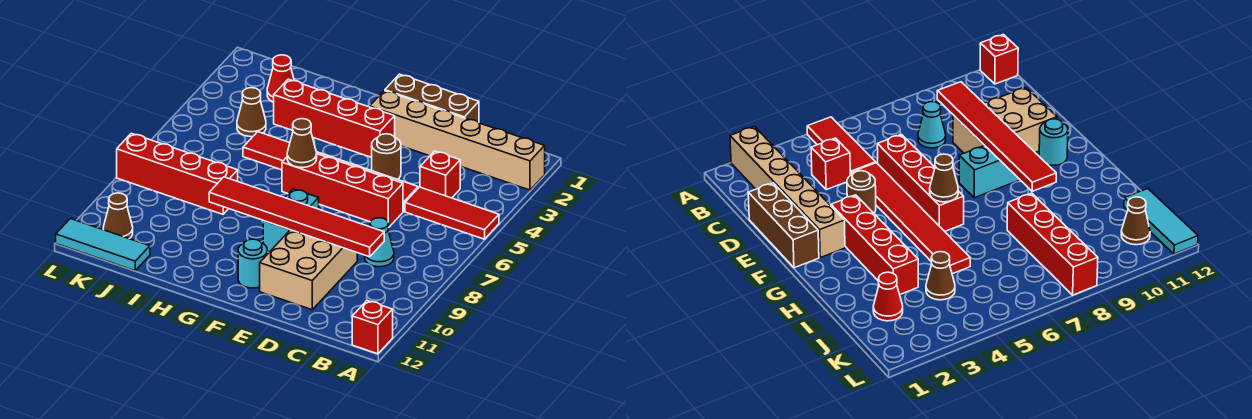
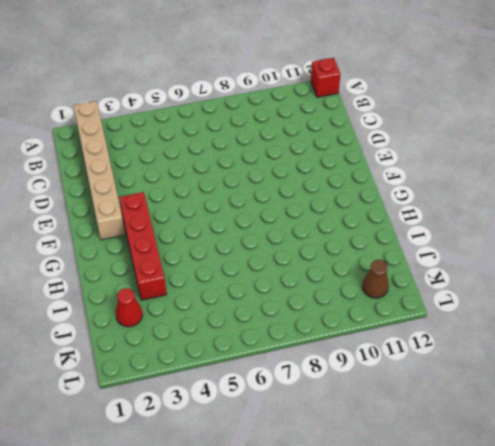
none -> red 1x3 tile [405,187,499,239]
none -> red 1x1 brick [420,151,460,198]
none -> cyan 1x1 cone [365,218,394,267]

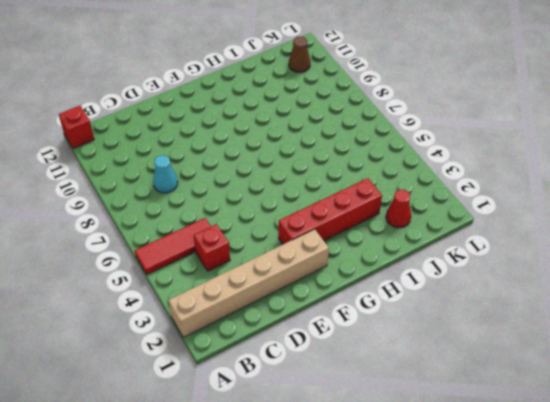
none -> brown 1x3 brick [385,74,479,122]
none -> red 1x6 tile [243,132,418,212]
none -> red 1x4 brick [282,154,403,227]

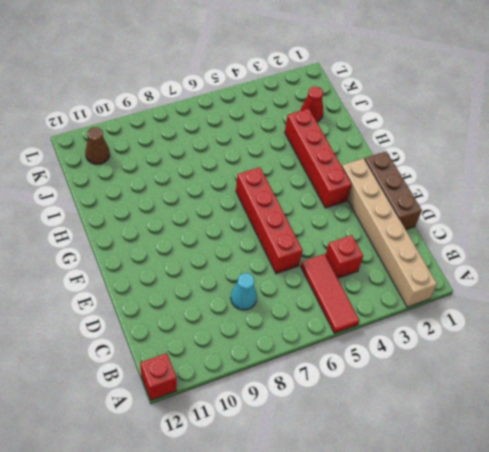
none -> red 1x6 tile [243,132,418,212]
none -> tan 2x3 brick [260,230,357,310]
none -> brown 1x1 round brick [372,134,401,179]

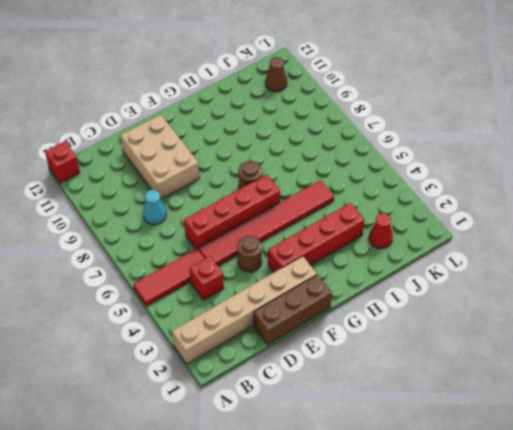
brown 1x1 round brick [238,161,262,189] -> none
none -> cyan 1x2 brick [263,189,319,252]
none -> cyan 1x1 round brick [238,239,267,288]
none -> red 1x4 brick [117,133,238,214]

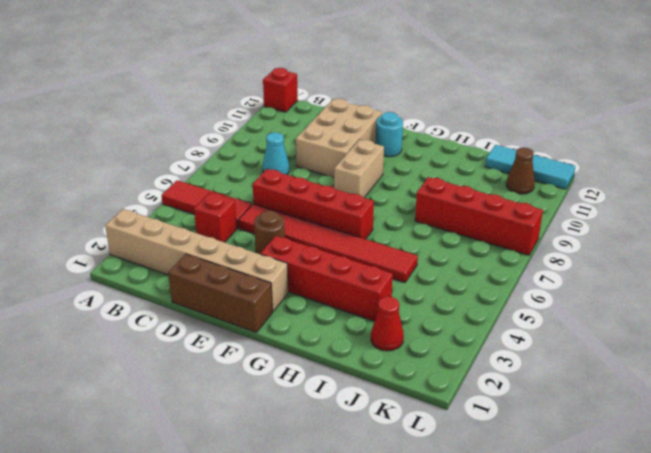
tan 1x2 brick [334,139,384,198] -> cyan 1x2 brick [263,189,319,252]
none -> brown 1x1 cone [237,88,266,137]
none -> red 1x6 tile [209,177,384,257]
none -> brown 1x1 cone [287,119,317,168]

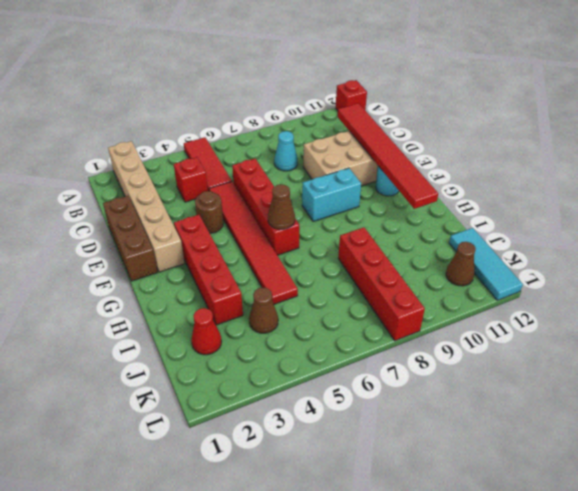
red 1x6 tile [338,103,438,209] -> red 1x6 tile moved to [209,177,384,257]

